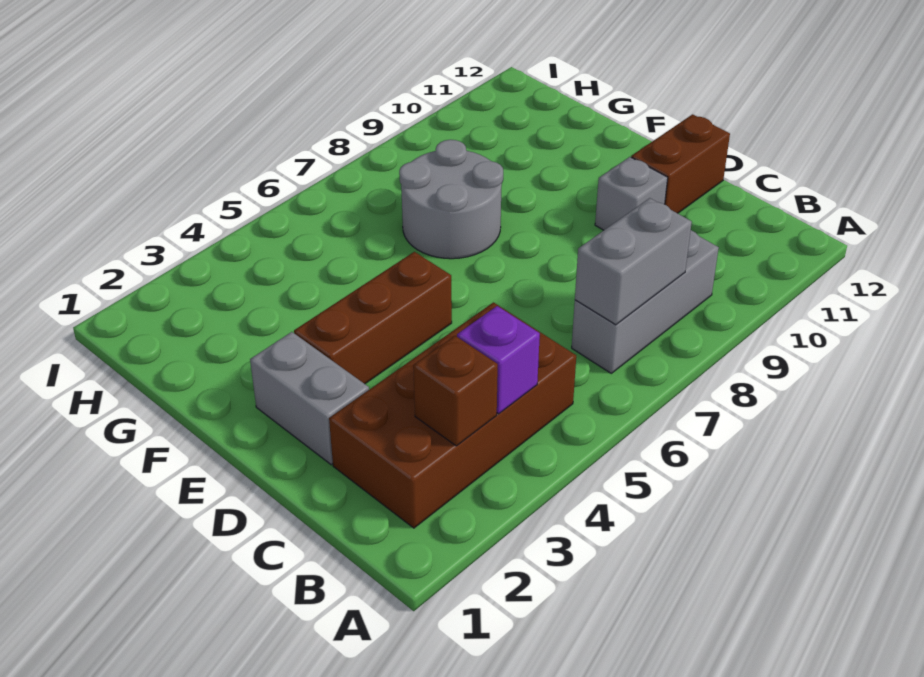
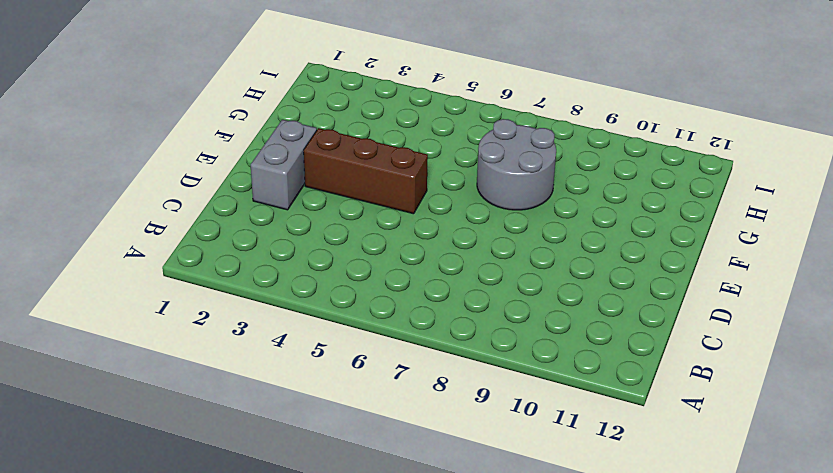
none -> brown 2x4 brick [329,303,576,528]
none -> grey 1x3 brick [572,230,719,373]

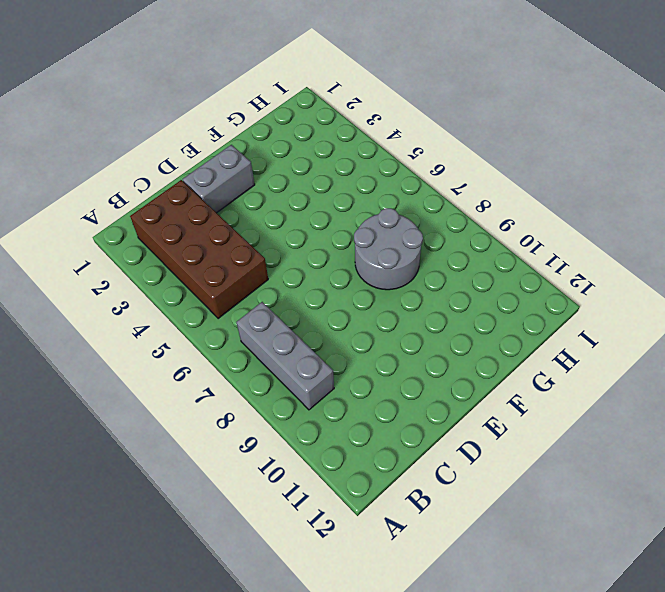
none -> grey 1x1 brick [595,157,668,230]
none -> brown 1x2 brick [631,114,730,213]

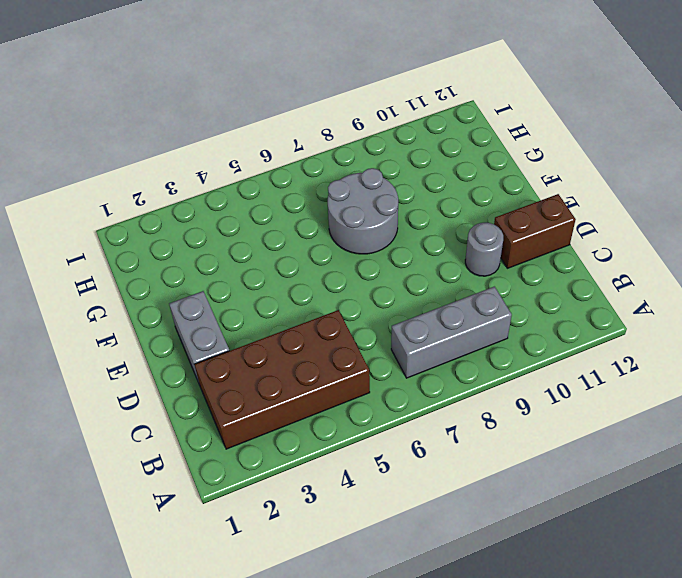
grey 1x1 round brick [465,223,503,276] -> grey 1x1 brick [595,157,668,230]
none -> brown 1x3 brick [294,252,452,384]
none -> brown 1x1 brick [413,336,498,446]

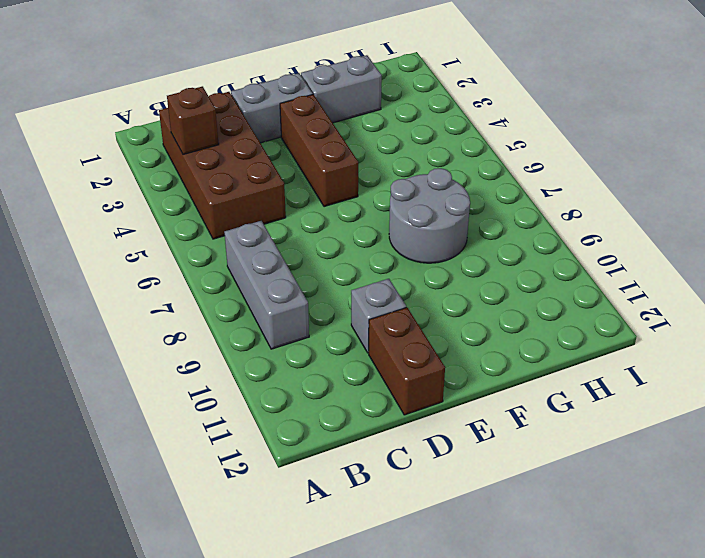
grey 1x2 brick [301,55,382,123] -> grey 1x2 brick turned to [575,198,692,325]
none -> purple 1x1 brick [457,306,540,414]

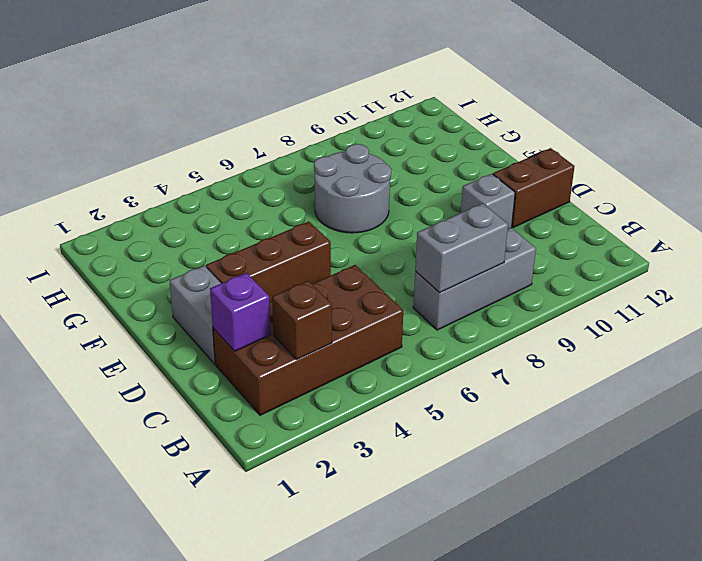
purple 1x1 brick [210,273,271,351] -> purple 1x1 brick moved to [457,306,540,414]

